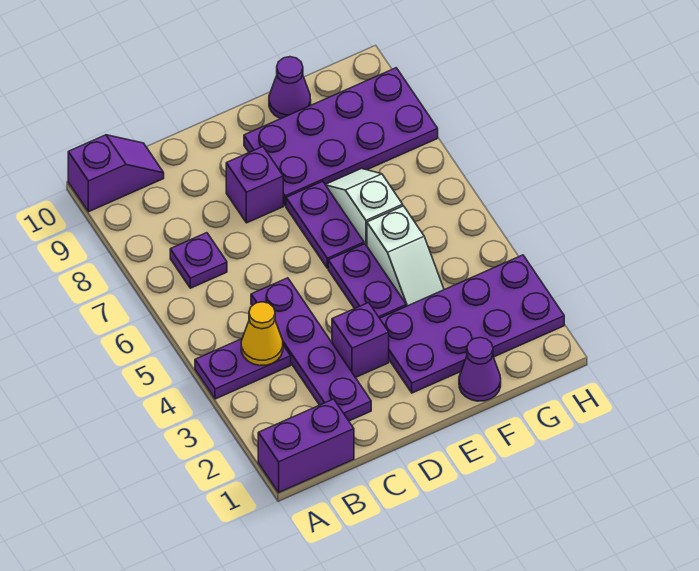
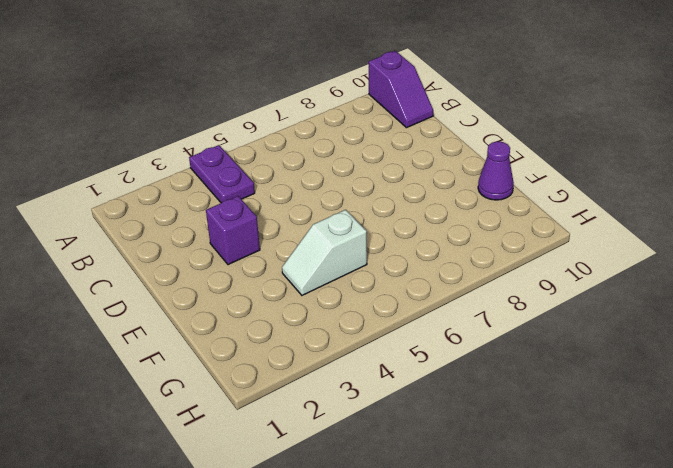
none -> purple 1x2 brick [258,399,354,492]
none -> purple 1x1 plate [170,233,227,288]
none -> purple 1x4 plate [251,278,371,421]

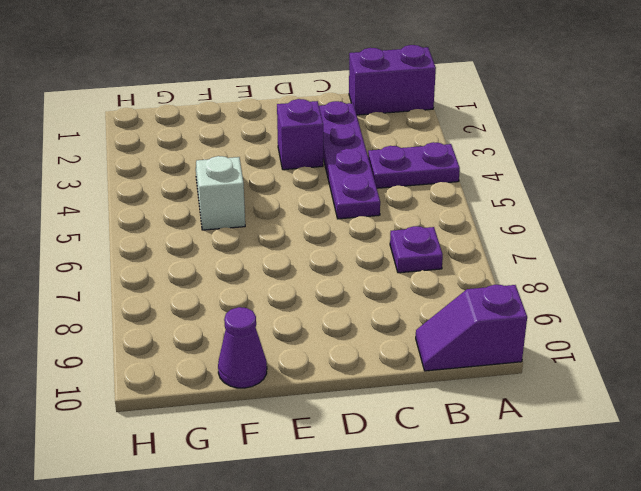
none -> purple 1x1 brick [226,147,283,223]
none -> purple 2x4 plate [380,255,564,393]
none -> purple 1x2 plate [328,244,406,318]

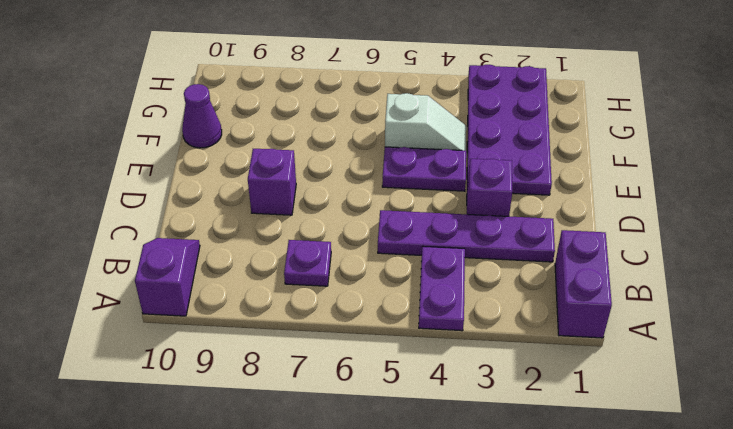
none -> purple 1x2 plate [286,181,364,268]
none -> purple 2x4 plate [244,68,438,206]
none -> purple 1x1 cone [459,338,501,401]

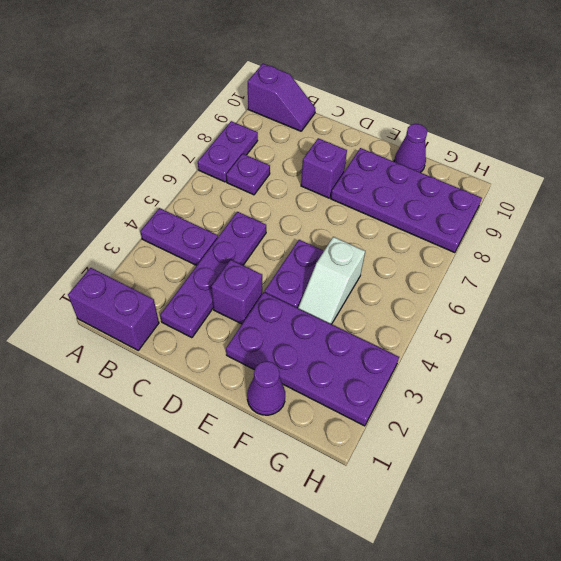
purple 1x2 plate [198,121,258,182] -> purple 1x2 plate moved to [286,181,364,268]
none -> white 1x2 slope [325,169,403,246]
none -> yellow 1x1 cone [241,302,283,366]

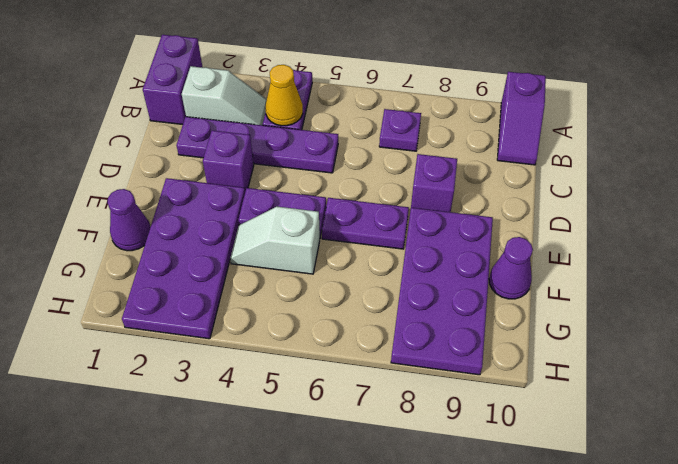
white 1x2 slope [182,66,267,125] -> white 1x2 slope moved to [325,169,403,246]

